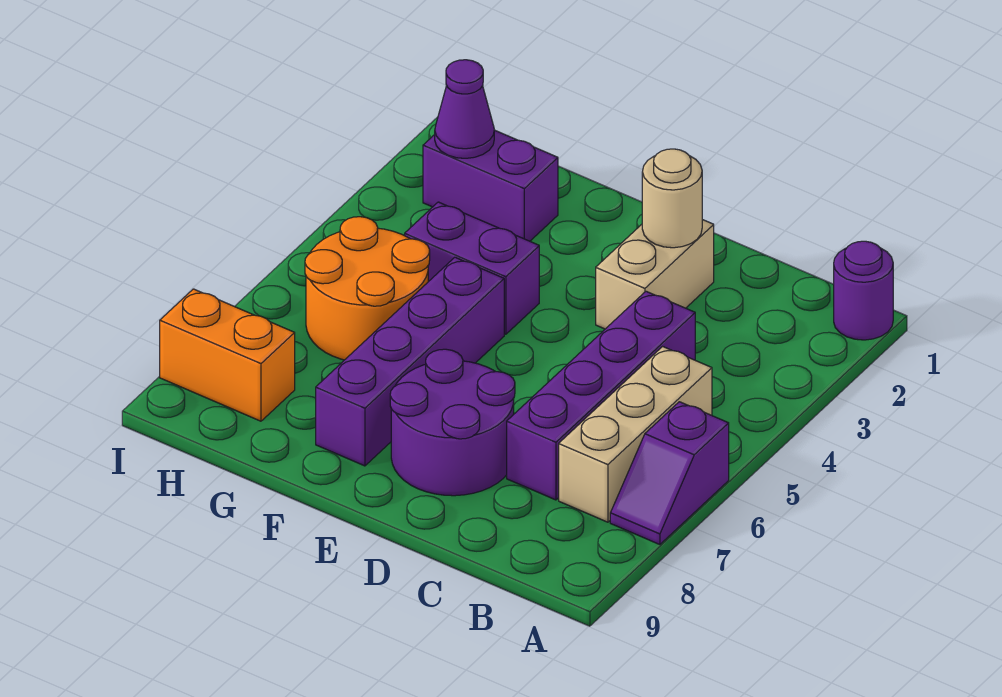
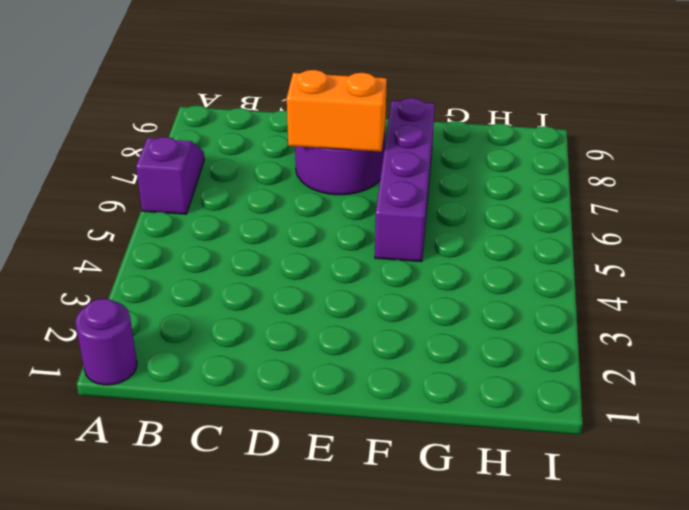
orange 1x2 brick [287,70,387,152] -> orange 1x2 brick moved to [160,289,295,421]
none -> tan 1x3 brick [559,347,712,522]
none -> purple 1x4 brick [507,291,695,500]
none -> tan 1x2 brick [596,220,714,329]

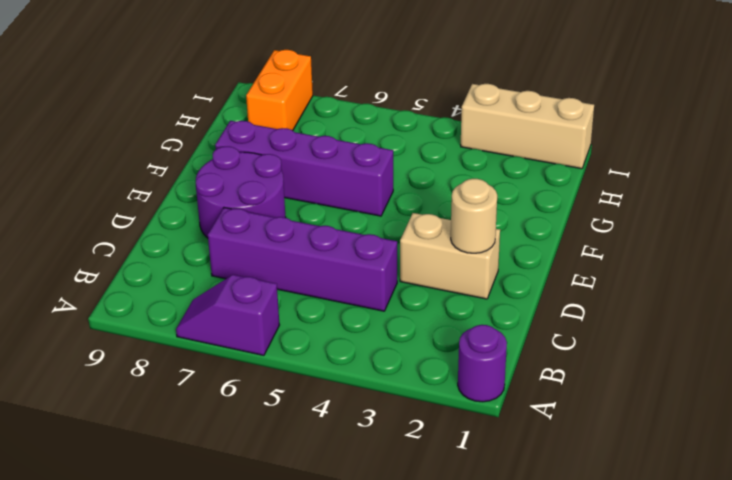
tan 1x3 brick [461,84,594,169] -> tan 1x3 brick moved to [559,347,712,522]
none -> purple 1x2 brick [405,202,539,334]
none -> purple 1x2 brick [423,130,558,241]
none -> orange 2x2 round brick [305,217,430,360]

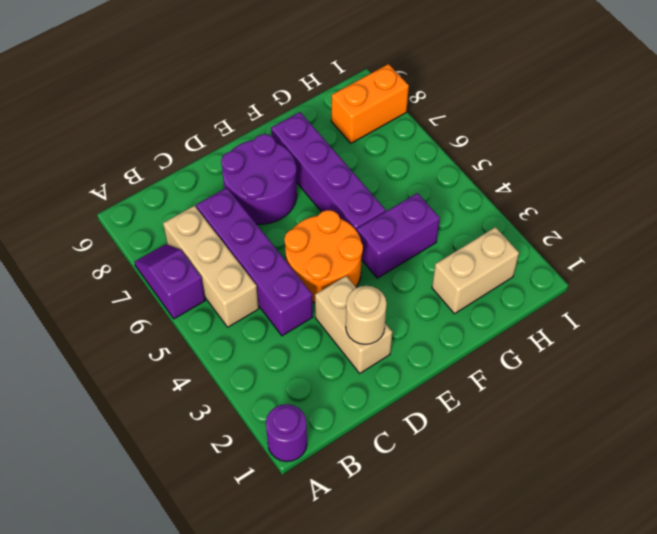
orange 2x2 round brick [284,210,363,303] -> orange 2x2 round brick moved to [305,217,430,360]
tan 1x2 brick [432,227,519,314] -> purple 1x2 brick [423,130,558,241]
none -> purple 1x1 cone [435,60,494,158]

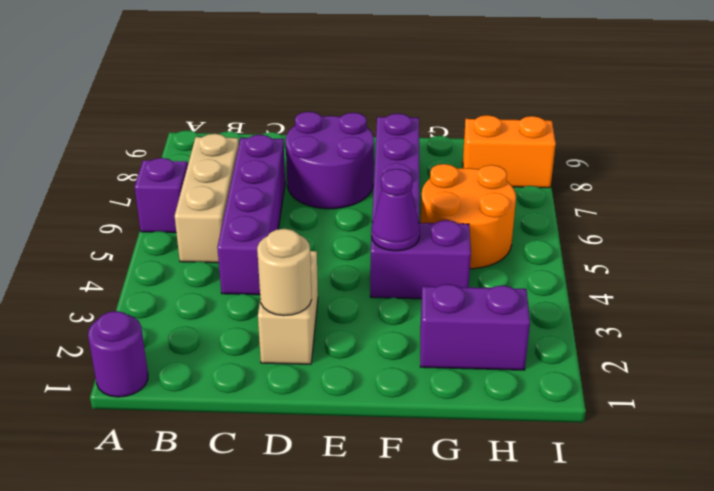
purple 1x1 cone [371,169,420,251] -> purple 1x1 cone moved to [435,60,494,158]

